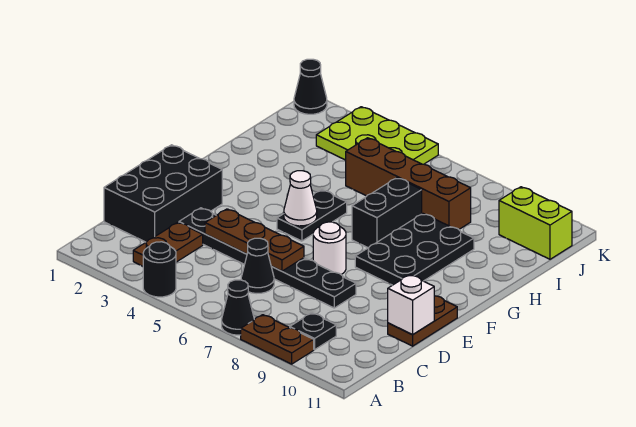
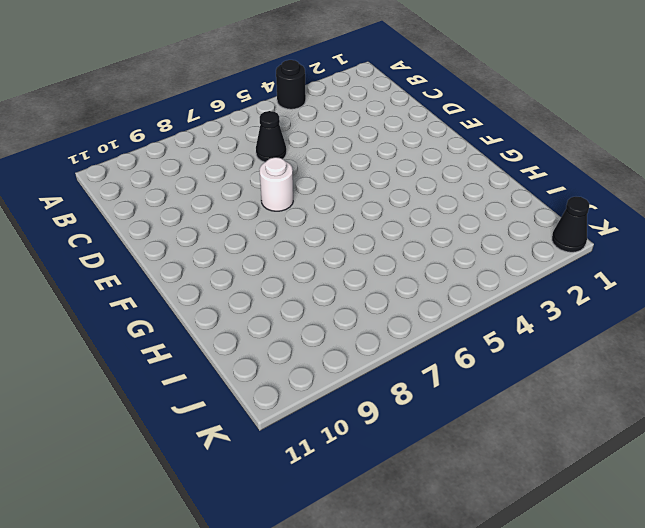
none -> black 1x1 cone [222,280,254,335]
none -> brown 1x2 plate [241,315,314,364]
none -> brown 1x2 plate [133,222,203,266]

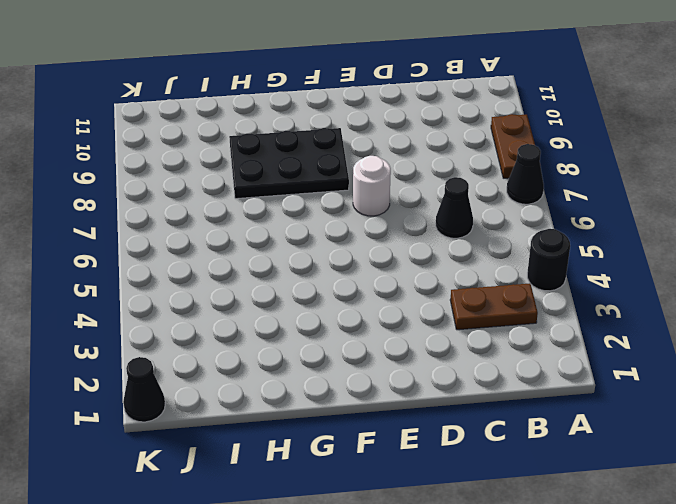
none -> black 1x1 plate [290,313,336,350]
none -> black 2x3 brick [104,145,222,242]
none -> black 1x6 plate [179,208,356,308]

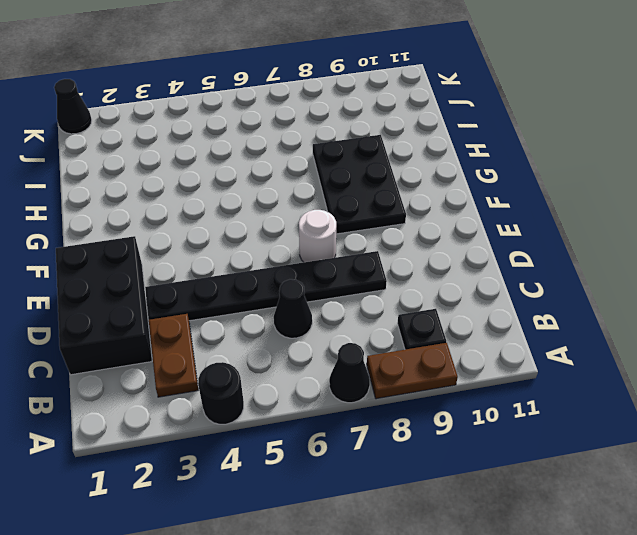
none -> brown 1x2 plate [388,296,457,346]
none -> black 1x2 plate [277,190,347,241]
none -> black 1x2 brick [352,178,422,248]

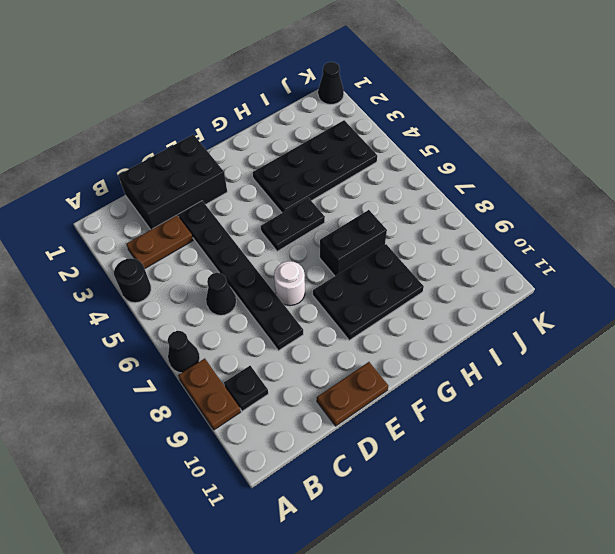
black 2x4 plate [253,120,377,213] -> lime 2x3 plate [316,107,438,164]
none -> brown 1x4 brick [346,138,471,229]
none -> lime 1x2 brick [499,187,572,259]
none -> brown 1x3 plate [205,209,304,271]

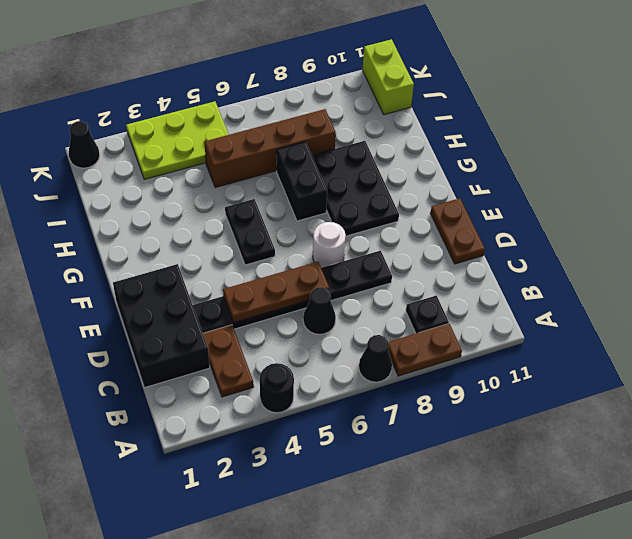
lime 1x2 brick [362,39,414,115] -> lime 1x2 brick turned to [499,187,572,259]
none -> white 1x1 brick [388,275,434,335]
none -> white 1x1 cone [284,171,317,226]

